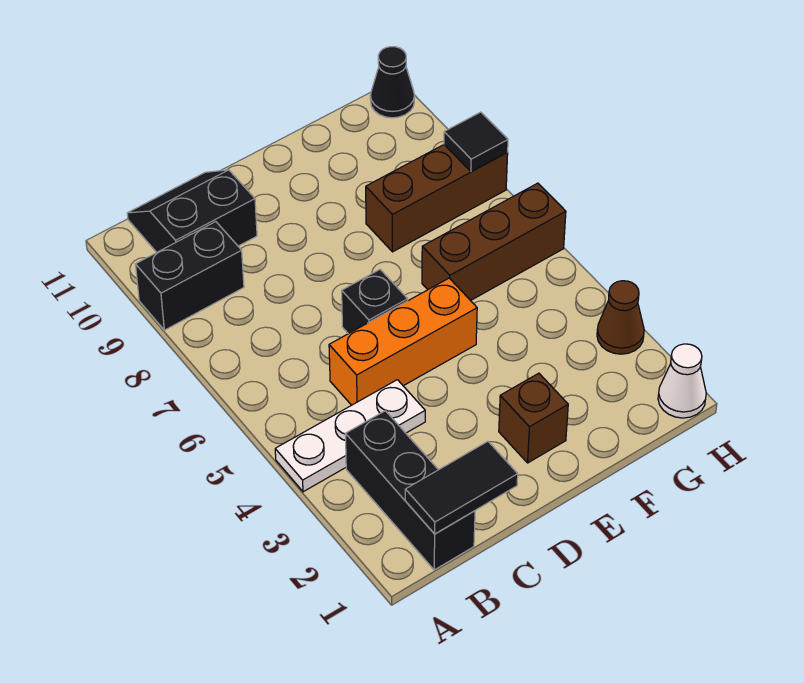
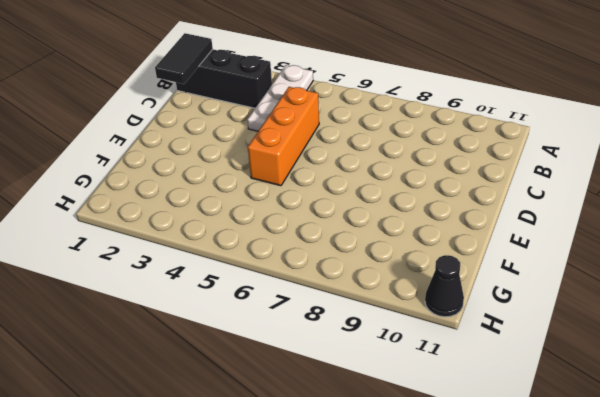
none -> black 1x2 brick [136,222,244,330]
none -> black 2x2 slope [127,170,257,252]
none -> black 1x1 brick [342,270,408,334]

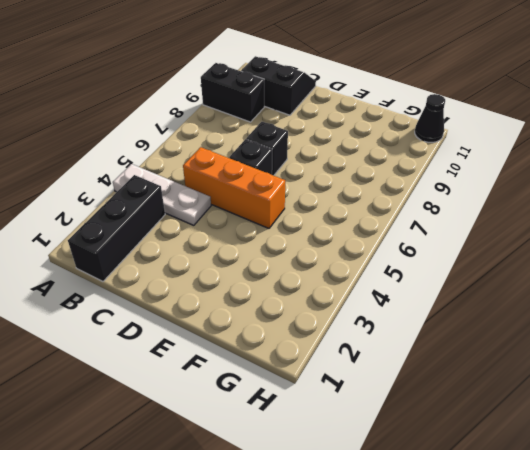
black 1x1 brick [246,122,288,176] -> none
none -> brown 1x1 brick [499,373,568,463]
none -> brown 1x3 brick [422,183,566,301]
none -> brown 1x3 brick [366,145,508,252]

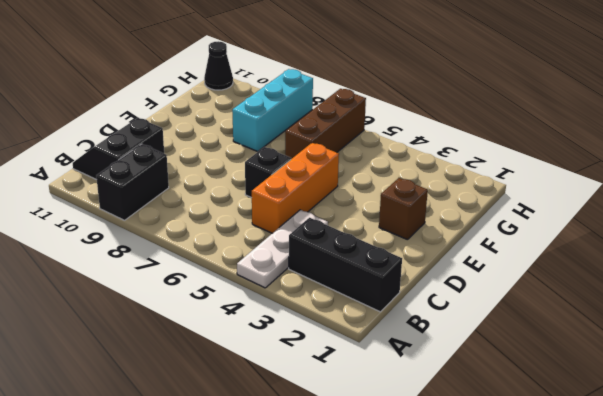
cyan 1x3 brick [232,69,313,151] -> brown 1x3 brick [366,145,508,252]
none -> white 1x1 cone [658,344,706,418]
none -> brown 1x1 cone [597,281,644,354]
none -> black 1x2 tile [405,441,518,534]

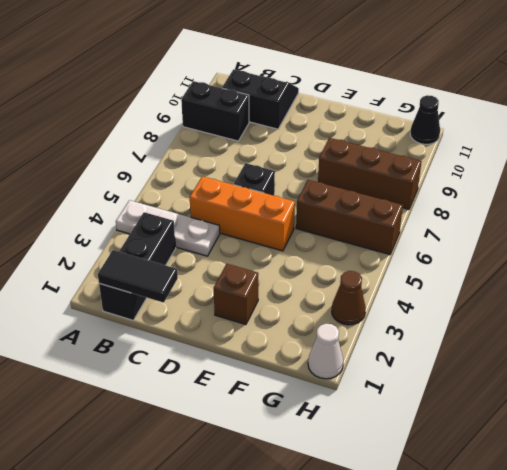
none -> black 1x1 tile [444,112,508,171]

